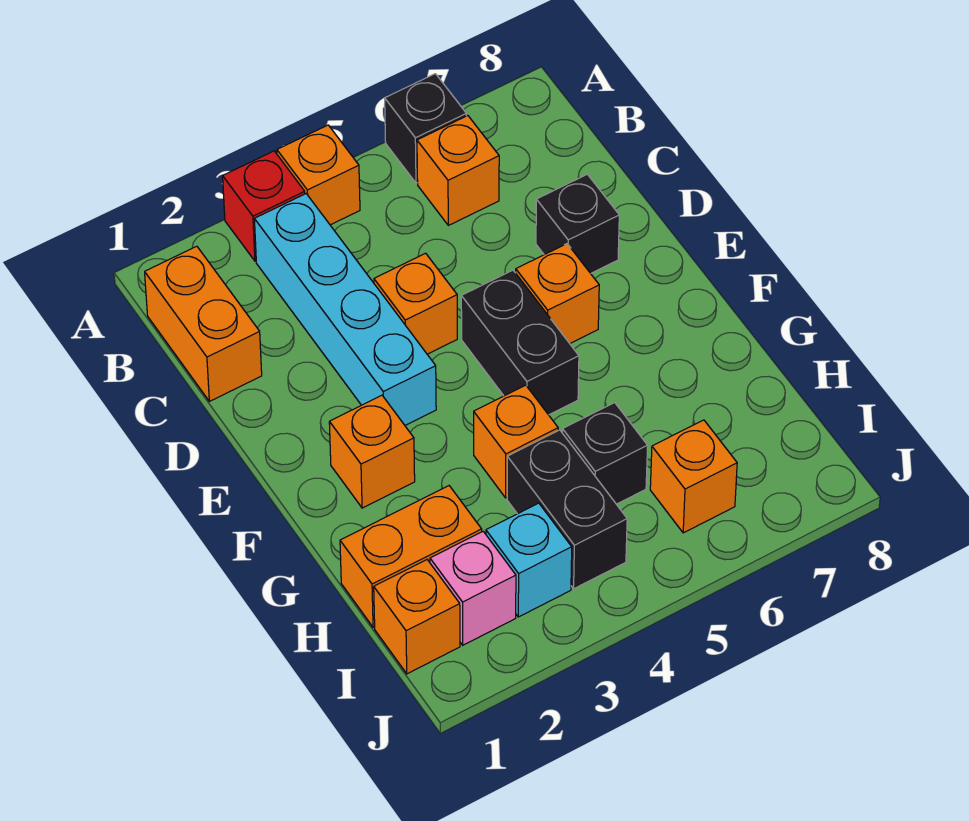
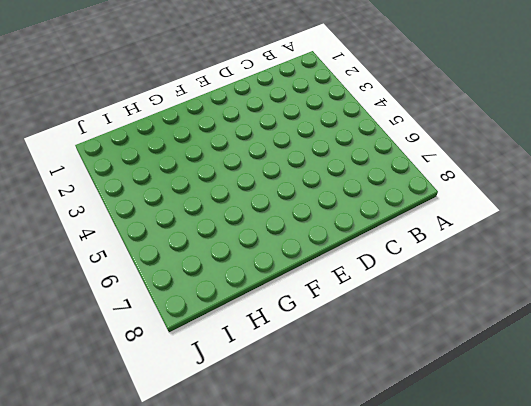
none -> red 1x1 brick [223,151,305,261]
none -> orange 1x1 brick [277,125,360,225]
none -> black 1x1 brick [385,74,466,183]

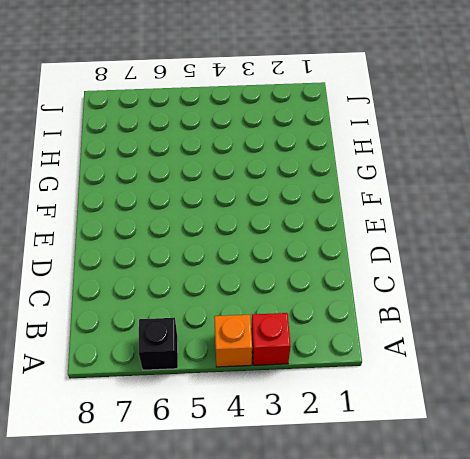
none -> orange 1x2 brick [145,246,262,401]
none -> cyan 1x4 brick [254,194,436,425]
none -> orange 1x1 brick [417,116,499,225]

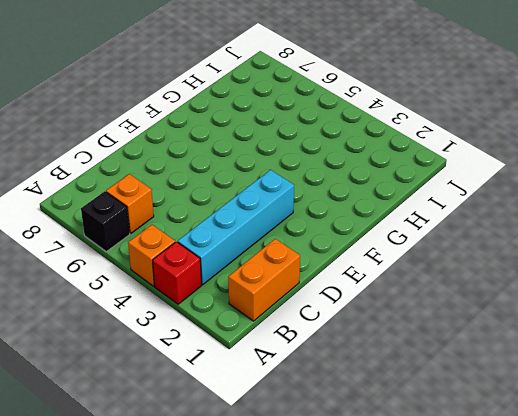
none -> orange 1x1 brick [374,253,457,354]
none -> black 1x1 brick [536,174,619,273]
none -> black 1x2 brick [461,270,579,415]

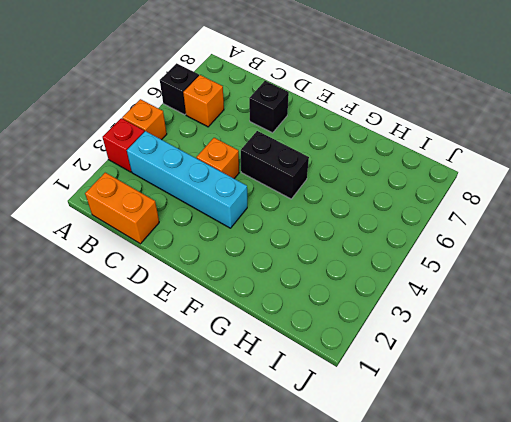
none -> orange 1x1 brick [516,244,599,343]
none -> orange 1x1 brick [329,395,415,508]
none -> orange 1x1 brick [474,385,558,498]

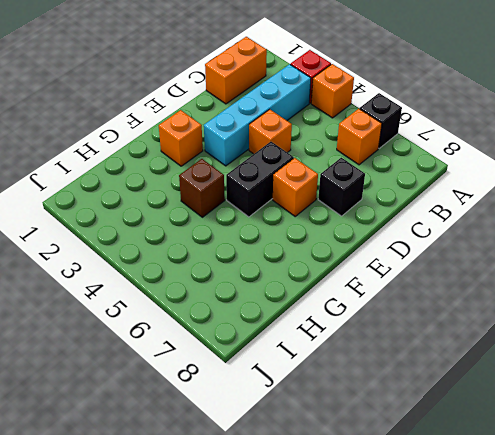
brown 1x1 brick [179,159,225,217] -> orange 1x1 brick [474,385,558,498]
none -> orange 1x2 brick [340,486,482,627]
none -> black 1x2 brick [507,430,627,589]
none -> black 1x1 brick [562,403,648,504]

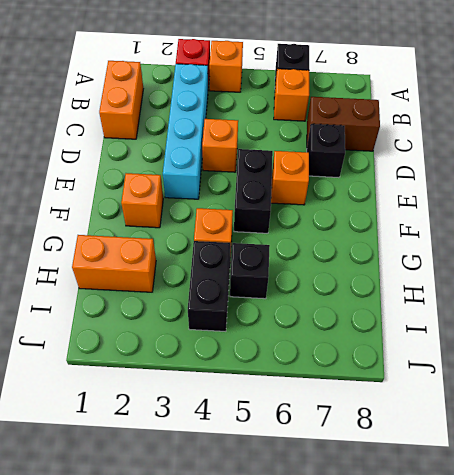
brown 1x2 brick [307,97,380,151] -> none
none -> orange 1x1 brick [374,560,460,674]
none -> pink 1x1 brick [430,532,516,645]
none -> cyan 1x1 brick [486,503,572,617]

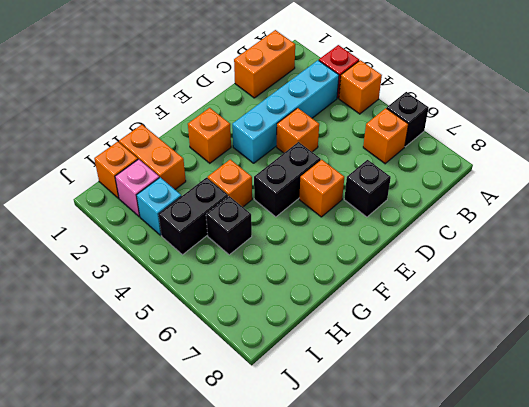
none -> orange 1x1 brick [650,420,737,533]

